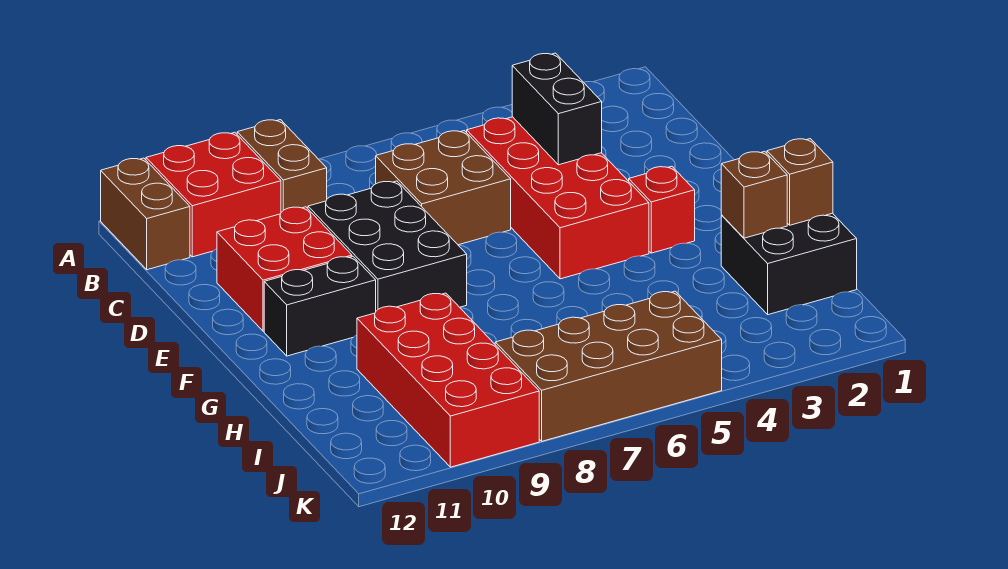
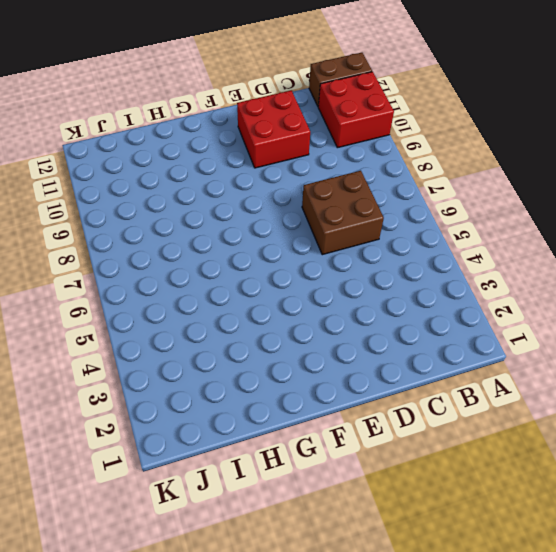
none -> brown 1x2 brick [237,120,327,212]
none -> red 2x4 brick [467,117,649,279]
none -> black 2x3 brick [308,181,467,311]

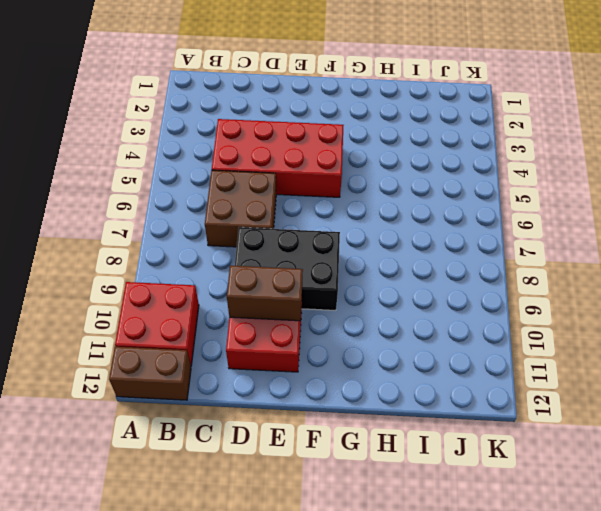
brown 1x2 brick [227,266,303,321] -> brown 1x2 brick moved to [237,120,327,212]
none -> red 1x1 brick [629,166,695,253]
none -> black 1x2 brick [264,257,376,356]
none -> black 2x2 brick [721,213,857,315]

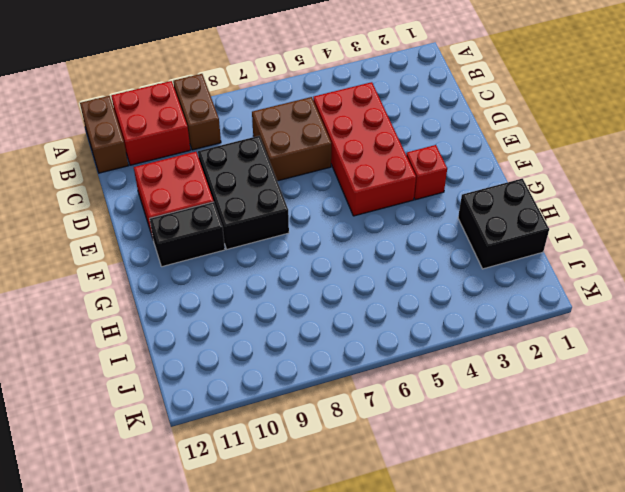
none -> red 2x4 brick [357,293,539,467]
none -> brown 2x4 brick [495,291,722,441]
none -> black 1x2 brick [512,53,602,165]

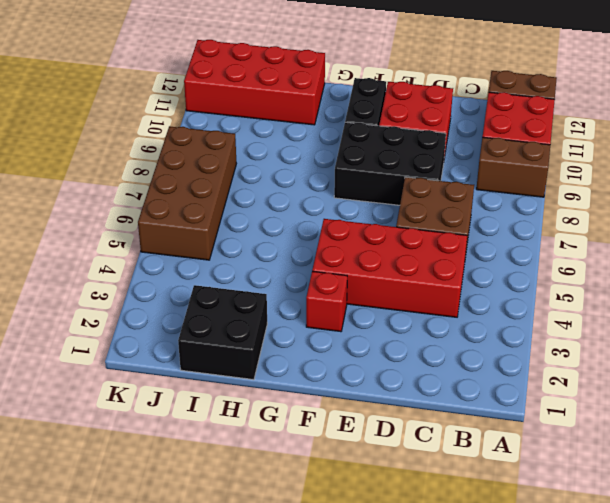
red 2x4 brick [184,40,325,125] -> red 2x4 brick moved to [357,293,539,467]
none -> black 1x2 brick [512,53,602,165]
none -> brown 1x1 brick [767,139,833,225]
none -> brown 1x1 brick [721,151,787,238]

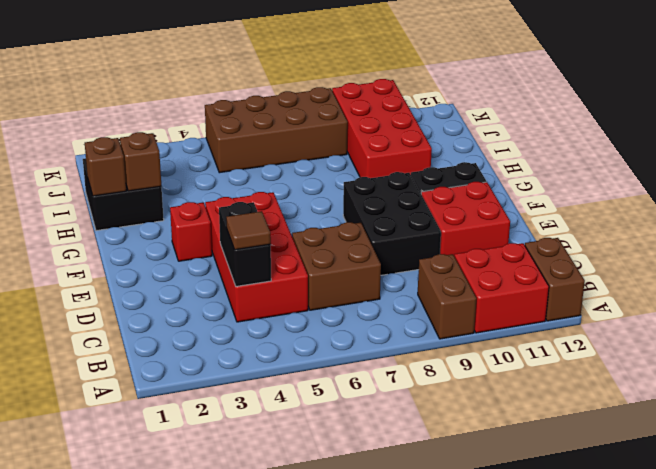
brown 1x1 tile [226,211,271,250] -> none

